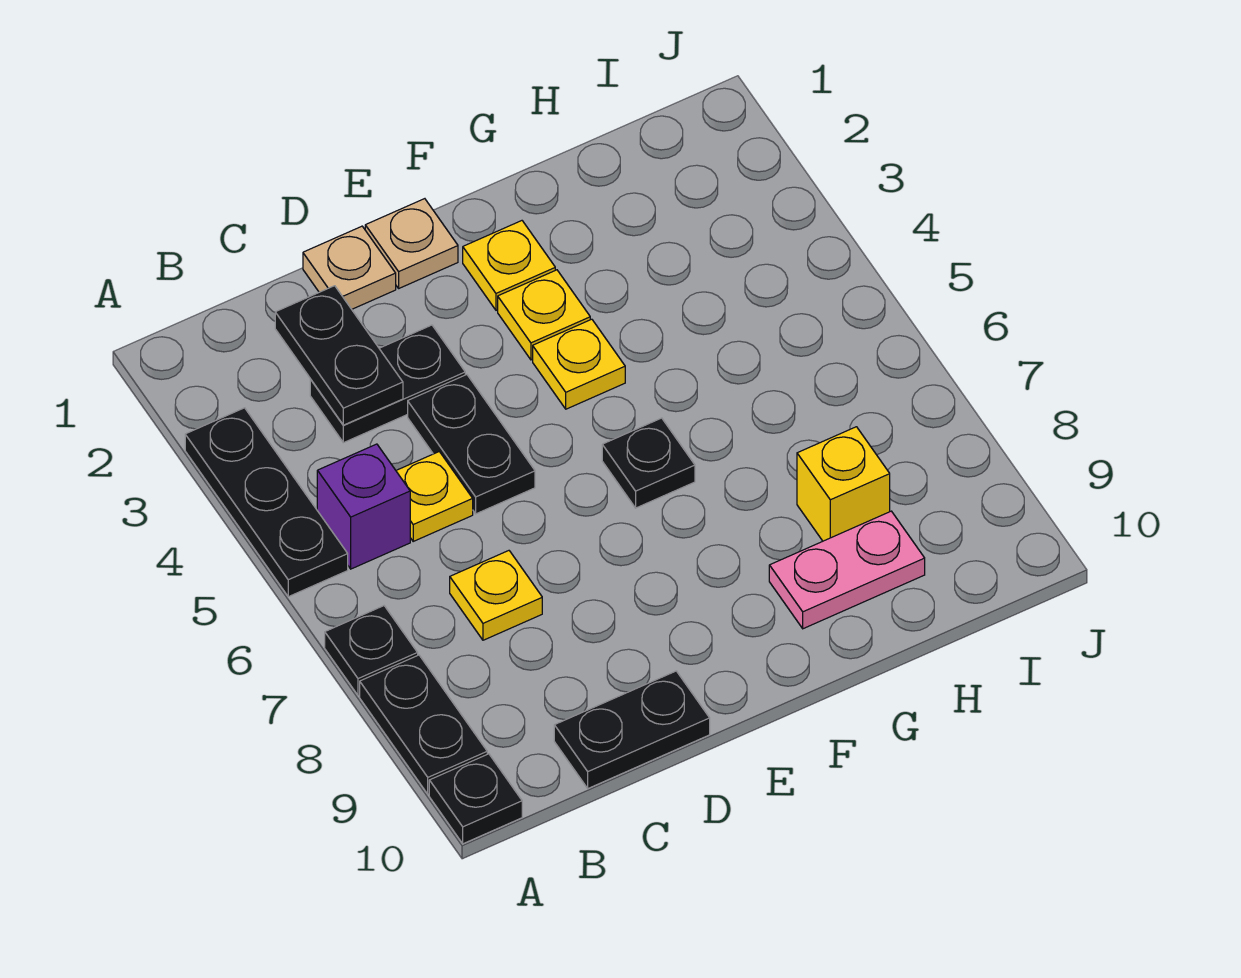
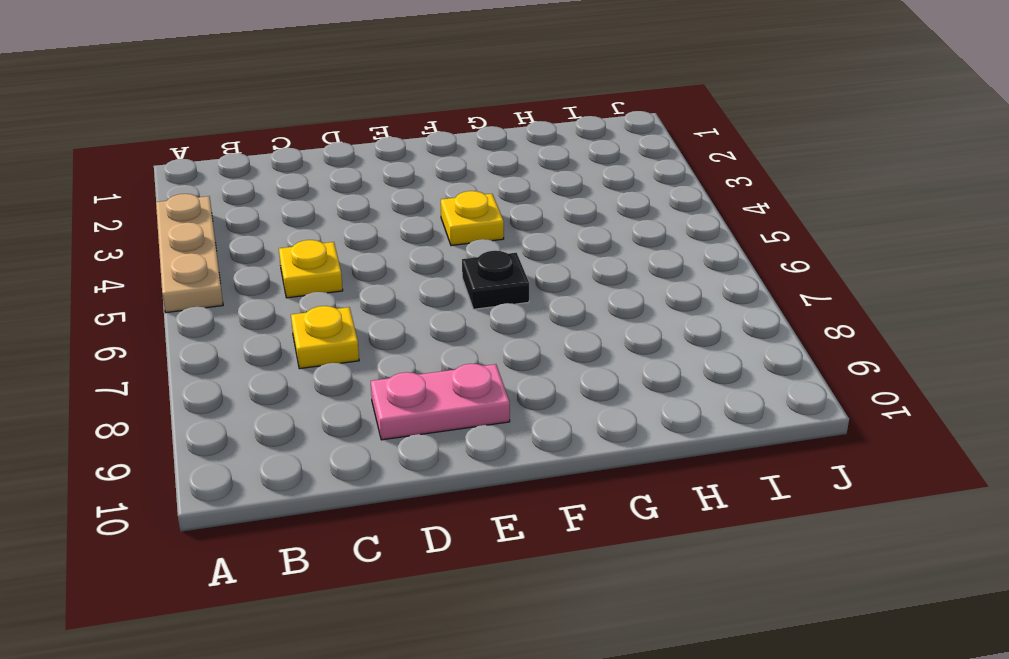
tan 1x3 plate [156,194,223,313] -> black 1x3 plate [185,408,348,597]
pink 1x2 plate [371,364,510,440] -> pink 1x2 plate moved to [769,511,925,629]
none -> black 1x1 plate [325,606,418,696]
none -> black 1x2 plate [360,655,487,794]
none -> black 1x1 plate [429,754,522,844]

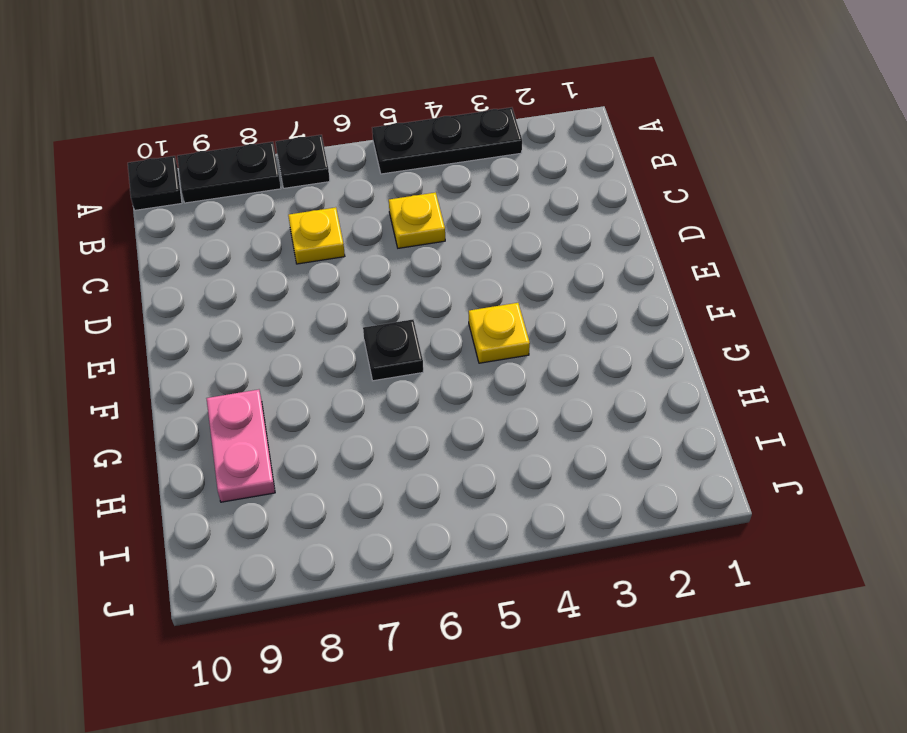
none -> purple 1x1 brick [317,444,410,569]
none -> black 1x2 plate [310,325,465,443]
none -> black 1x2 plate [554,671,710,788]

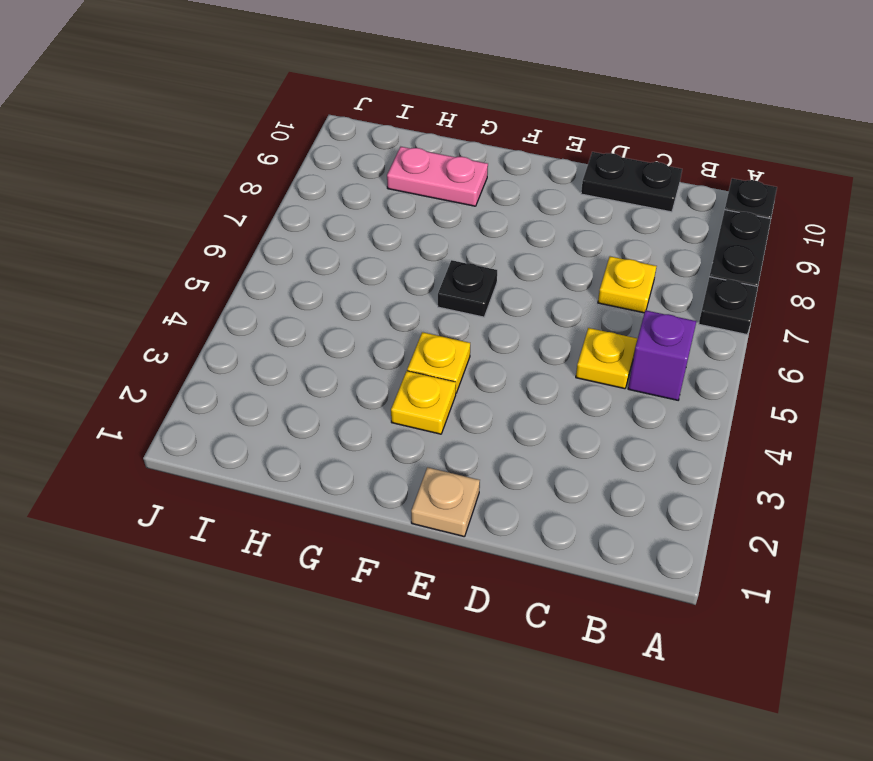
none -> black 1x3 plate [185,408,348,597]
none -> black 1x2 plate [310,325,465,443]
none -> tan 1x1 plate [303,226,396,309]

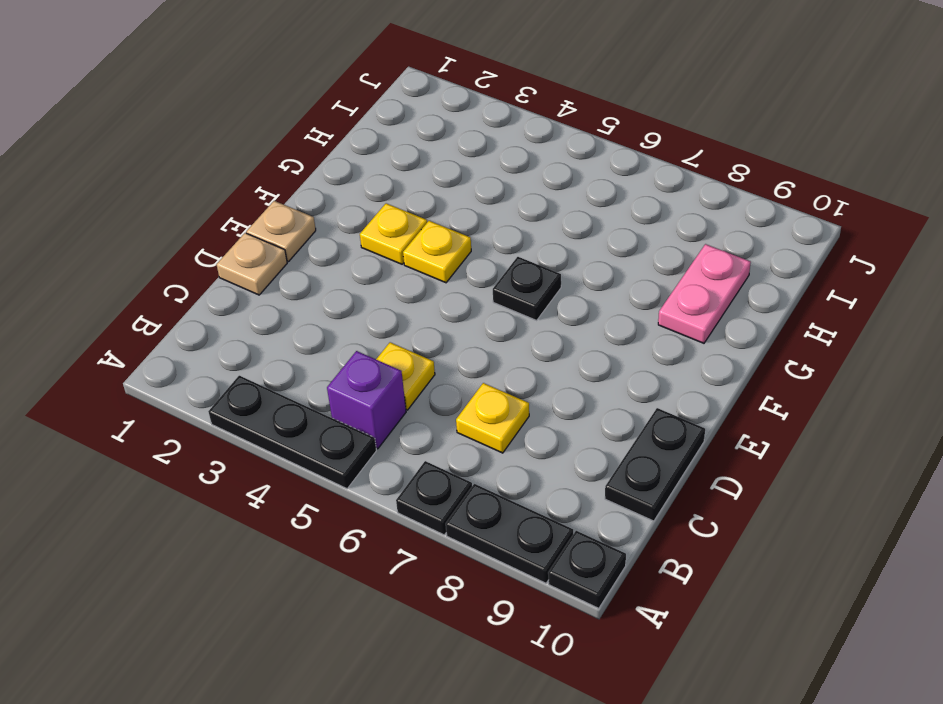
none -> black 1x2 plate [310,325,465,443]
none -> black 1x2 plate [408,375,535,514]
none -> yellow 1x1 plate [463,221,555,310]

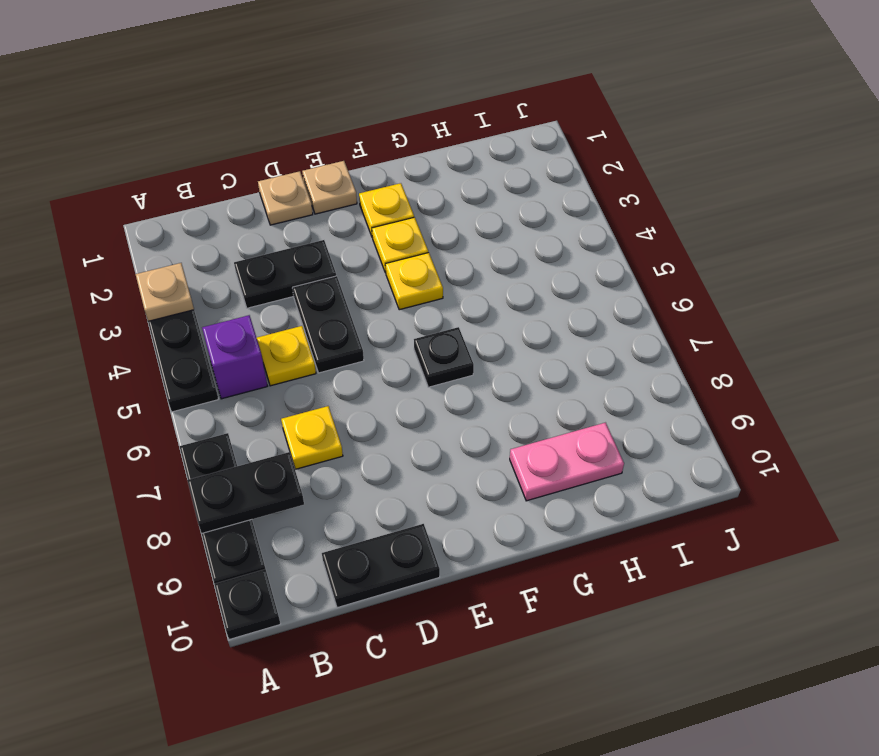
tan 1x1 plate [136,263,194,321] -> none
black 1x2 plate [187,452,304,533] -> black 1x2 plate turned to [275,286,403,425]
none -> yellow 1x1 brick [797,427,890,541]

